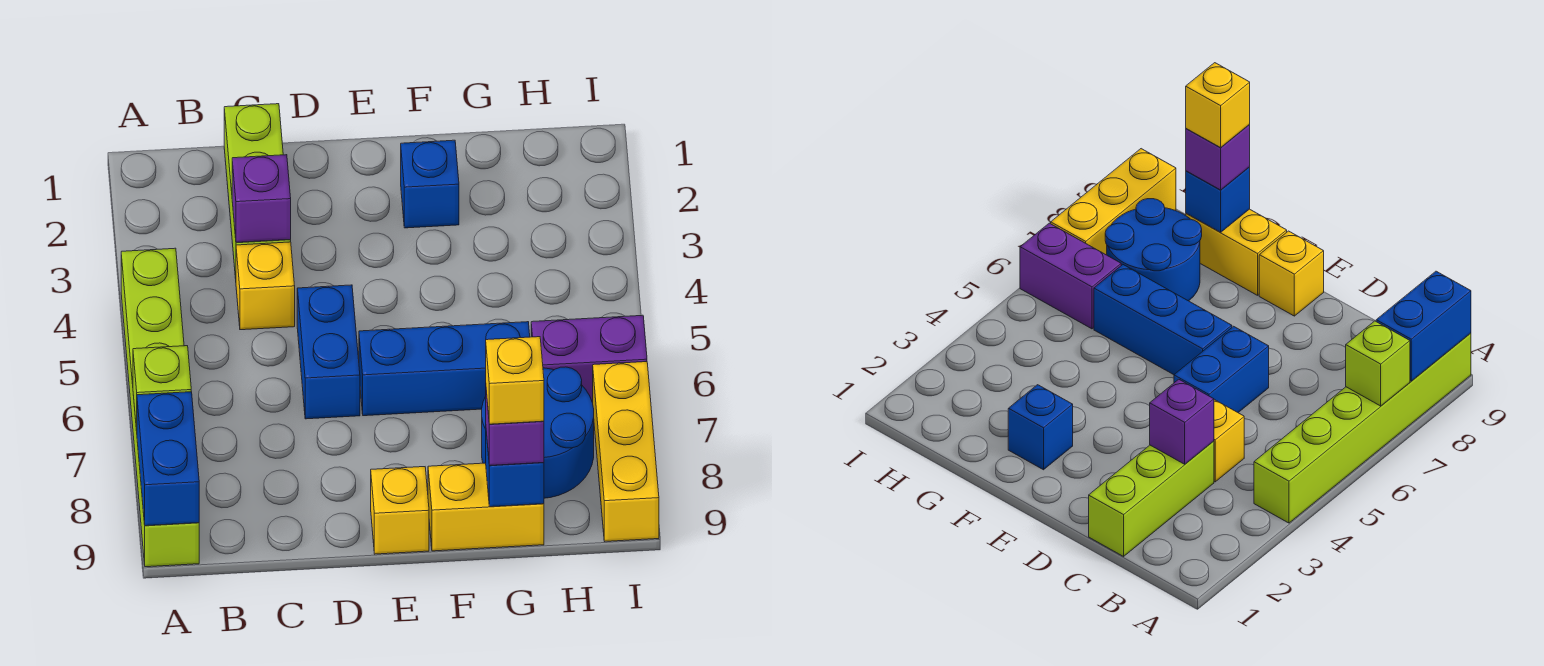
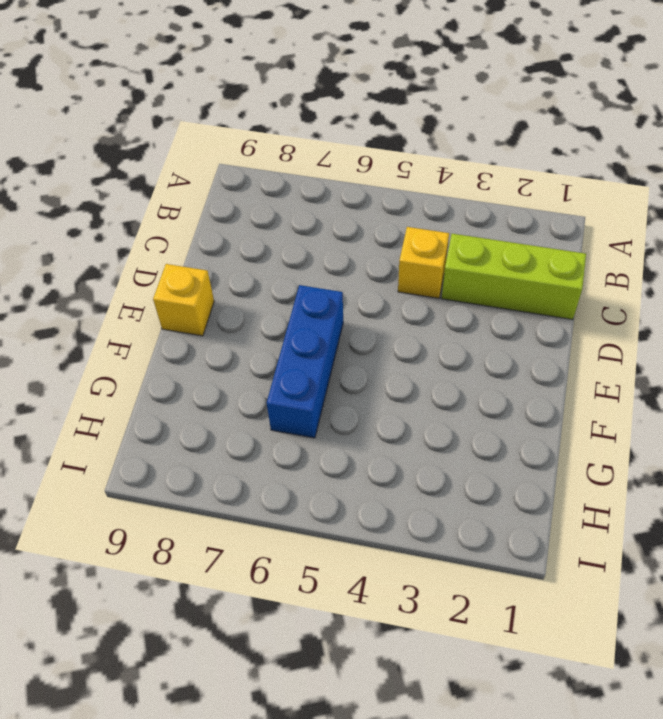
none -> lime 1x6 brick [121,248,199,567]
none -> blue 1x2 brick [297,285,360,419]
none -> blue 1x1 brick [401,140,459,228]

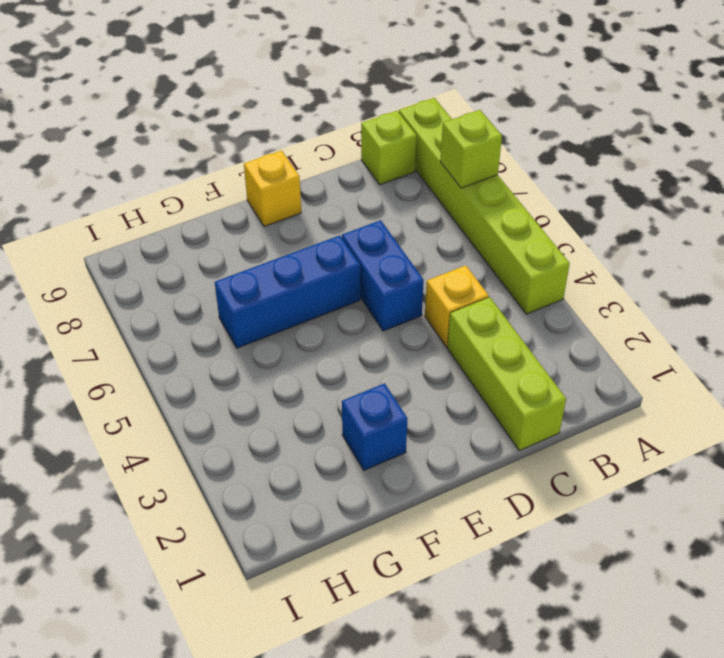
lime 1x1 brick [361,111,417,185] -> none
none -> yellow 1x2 brick [428,463,544,551]
none -> blue 2x2 round brick [482,367,594,498]
none -> purple 1x2 brick [531,315,647,403]

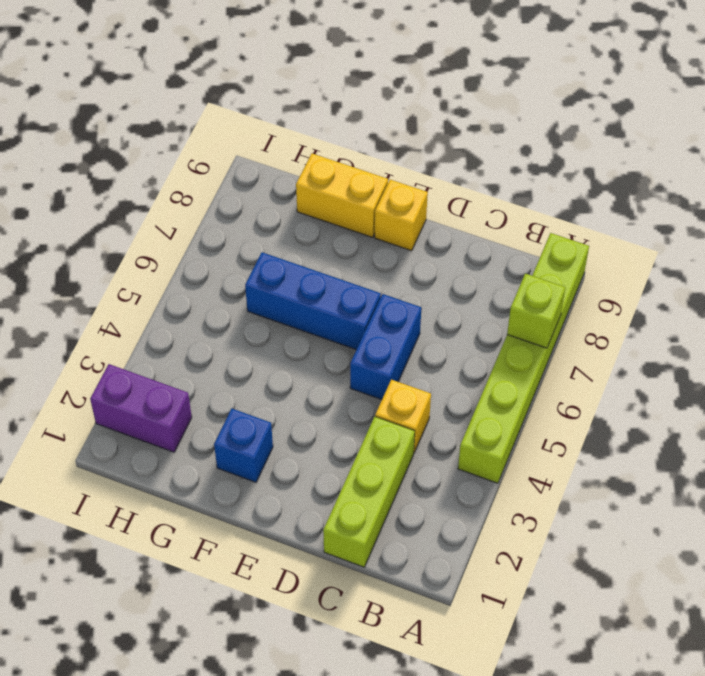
purple 1x2 brick [90,364,192,452] -> purple 1x2 brick moved to [531,315,647,403]
none -> blue 2x2 round brick [482,367,594,498]
none -> yellow 1x3 brick [593,362,659,541]
none -> blue 1x2 brick [137,392,199,526]

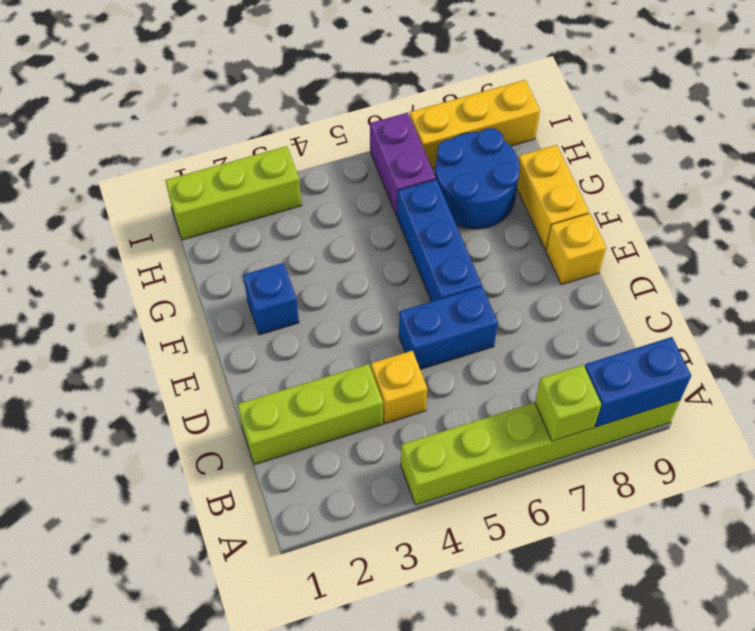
lime 1x3 brick [165,146,302,240] -> none
none -> purple 1x1 brick [232,155,291,242]
none -> blue 1x1 brick [486,432,544,507]
none -> purple 1x1 brick [486,391,544,466]

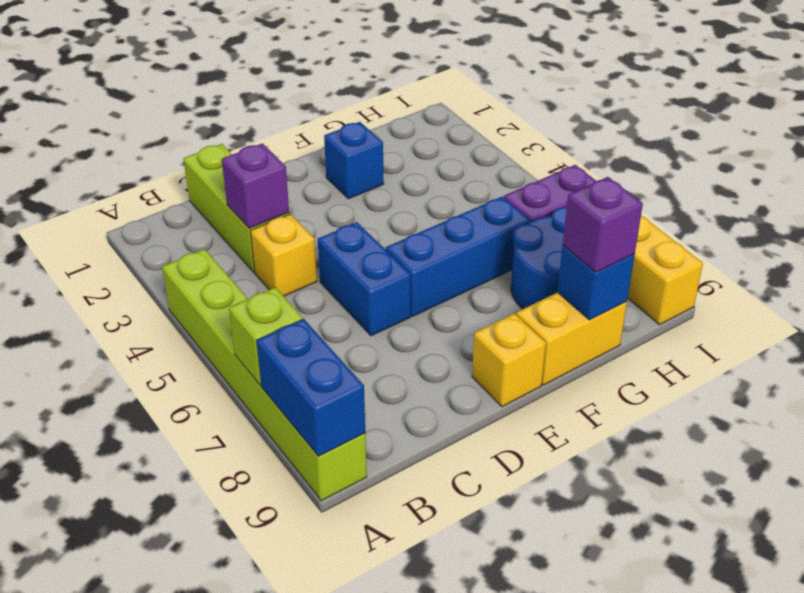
none -> yellow 1x1 brick [486,337,544,424]

